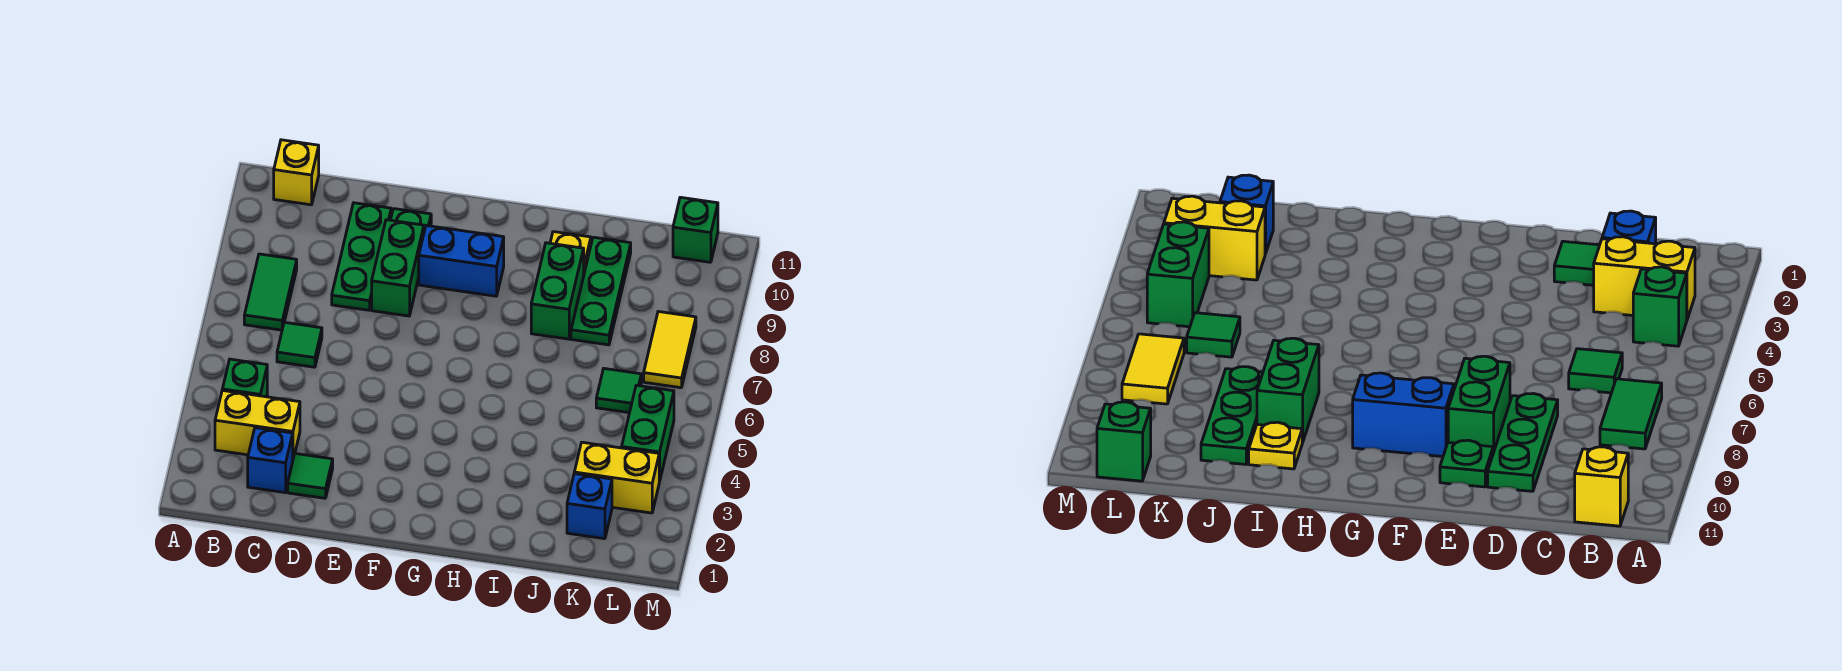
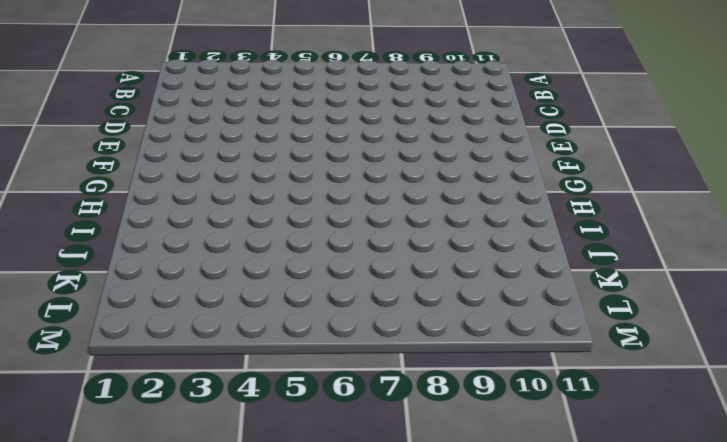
none -> yellow 1x2 brick [215,390,300,458]
none -> green 1x1 brick [222,359,267,397]
none -> green 1x2 tile [244,254,297,330]

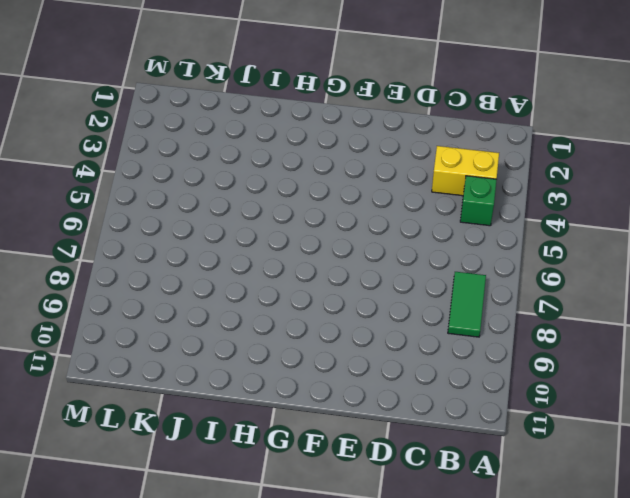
none -> yellow 1x1 brick [274,140,319,205]
none -> blue 1x1 brick [248,428,293,493]
none -> green 1x1 tile [277,322,322,367]

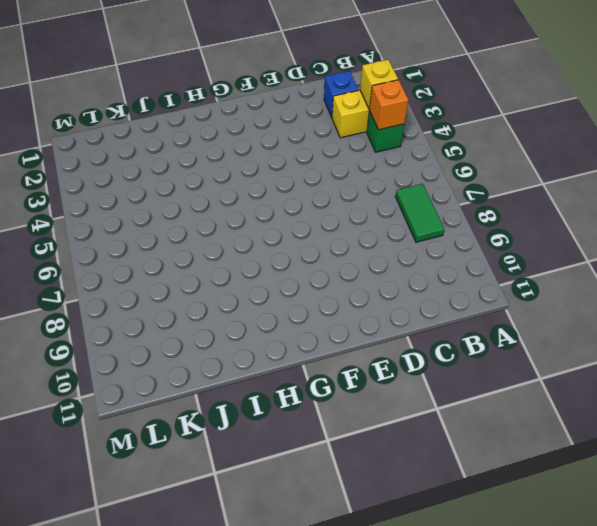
yellow 1x1 brick [360,60,398,108] -> yellow 1x1 brick moved to [274,140,319,205]
orange 1x1 brick [369,80,408,130] -> none
none -> green 1x1 tile [277,322,322,367]
none -> green 1x1 tile [288,454,333,498]
none -> green 1x3 plate [332,203,391,310]

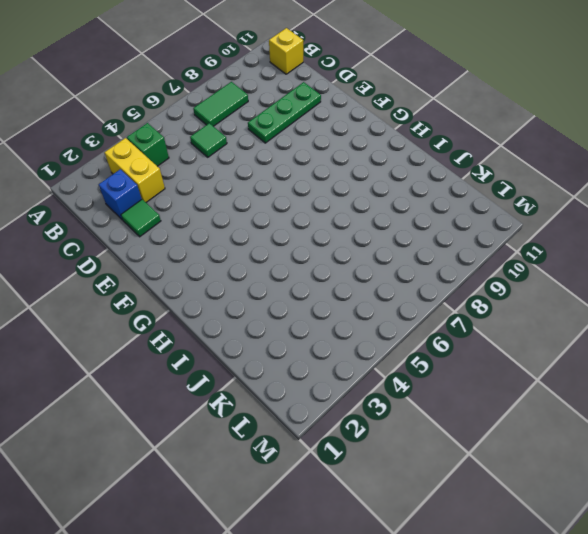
none -> green 1x2 brick [372,220,424,316]
none -> green 1x1 plate [391,209,431,231]
none -> blue 1x2 brick [419,226,504,296]

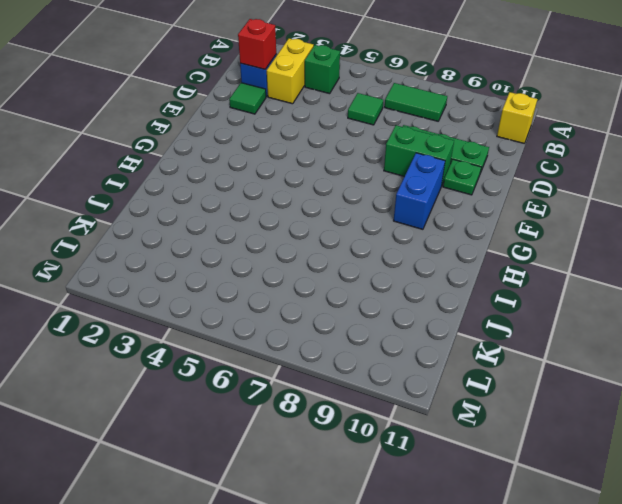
red 1x1 brick [238,19,276,69] -> none
none -> green 1x2 brick [531,243,584,339]
none -> yellow 1x1 plate [550,232,591,273]
none -> green 1x3 plate [571,237,631,345]

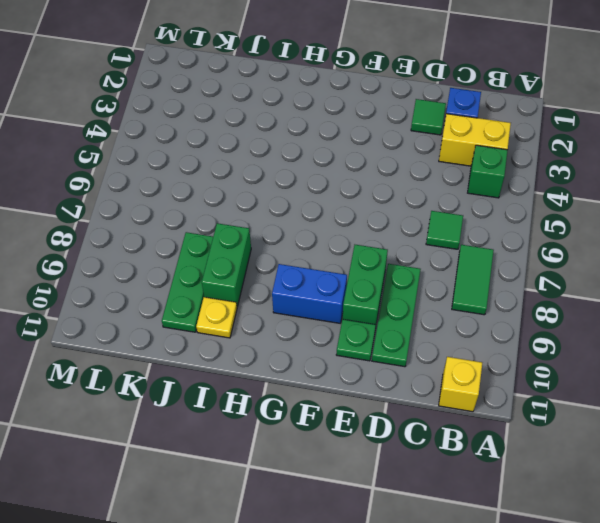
none -> blue 1x1 brick [567,474,612,539]
none -> yellow 1x2 brick [574,442,659,513]
none -> green 1x1 tile [596,369,641,413]

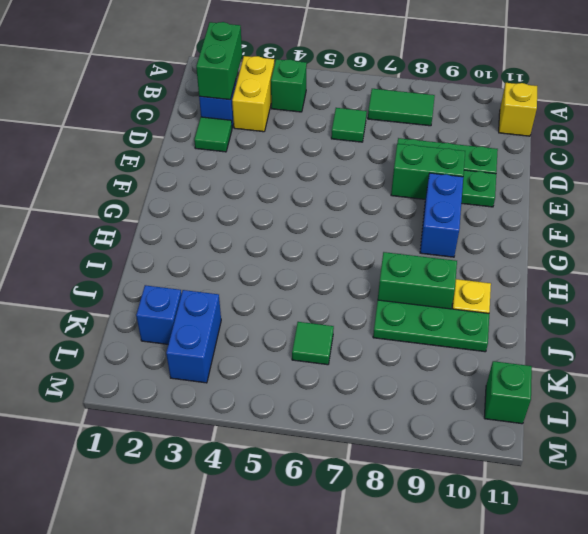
green 1x2 brick [196,22,242,100] -> green 1x2 brick turned to [622,385,674,481]
blue 1x2 brick [166,290,221,383] -> yellow 1x2 brick [574,442,659,513]
none -> yellow 1x2 tile [644,312,696,388]

